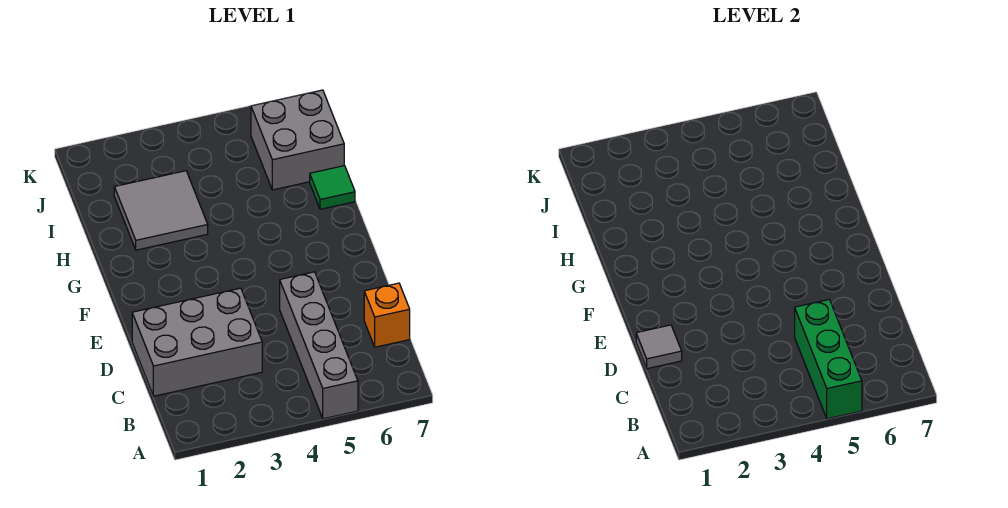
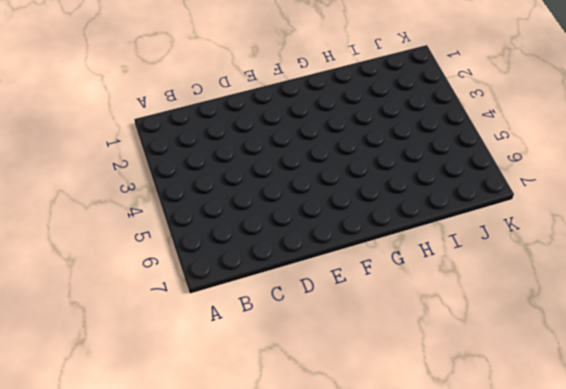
none -> grey 1x4 brick [280,272,358,419]
none -> grey 2x3 brick [132,288,262,396]

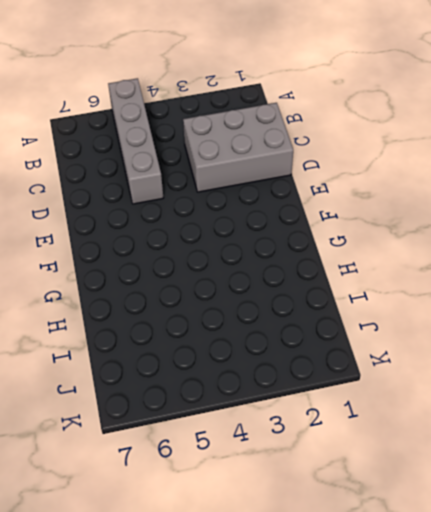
none -> orange 1x1 brick [364,283,410,347]
none -> grey 2x2 tile [114,171,208,250]

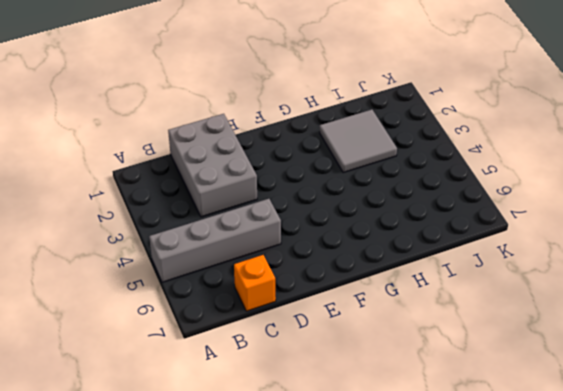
none -> green 1x1 tile [310,166,355,209]
none -> grey 2x2 brick [251,90,344,190]

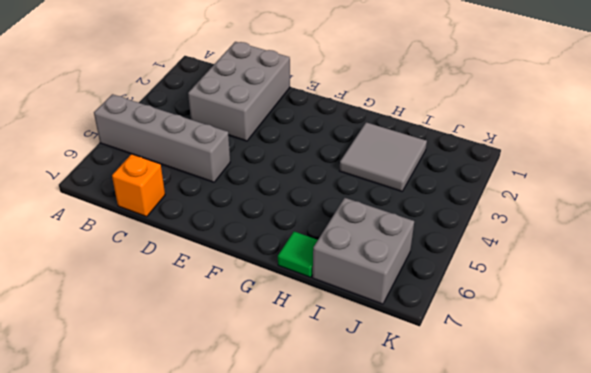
none -> green 1x3 brick [795,300,862,419]
none -> grey 1x1 tile [636,325,682,369]

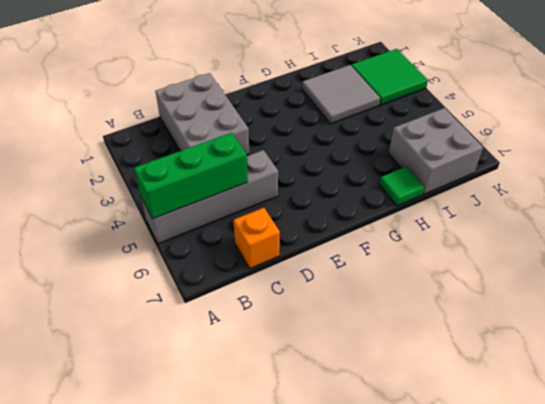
green 2x2 tile [351,49,428,105] -> none
none -> grey 1x1 tile [636,325,682,369]

